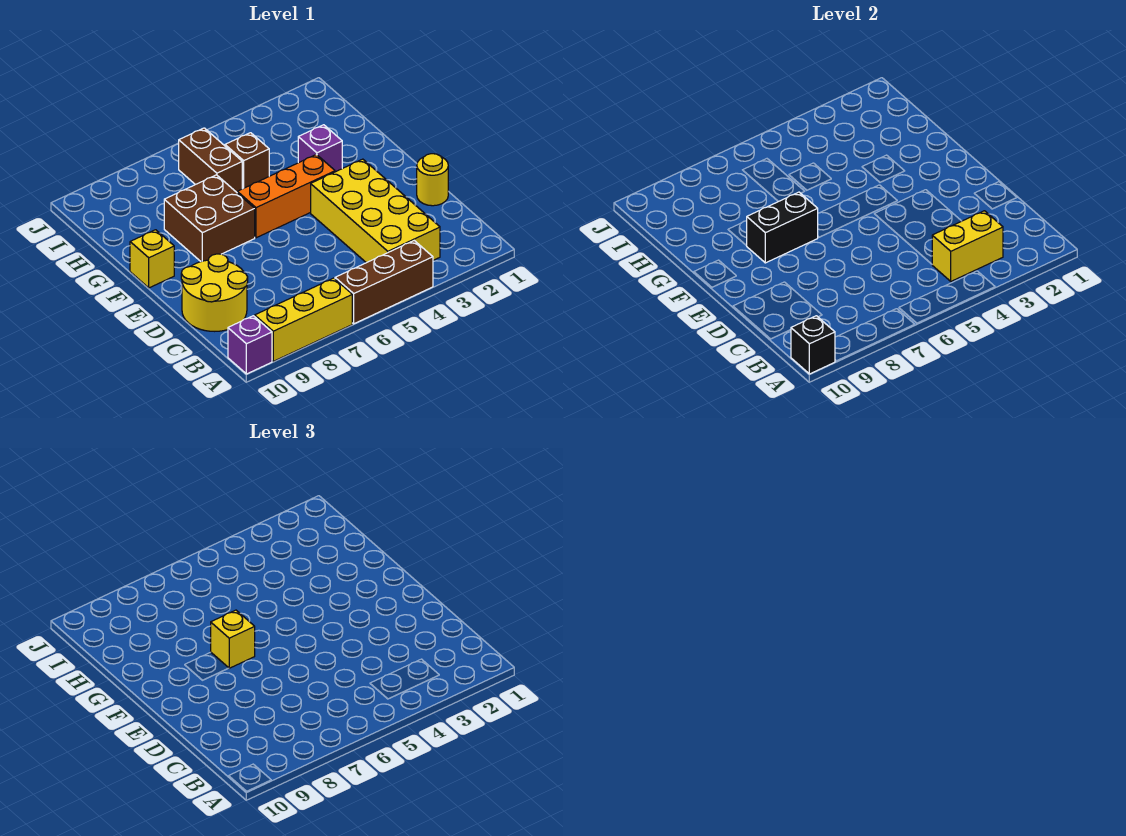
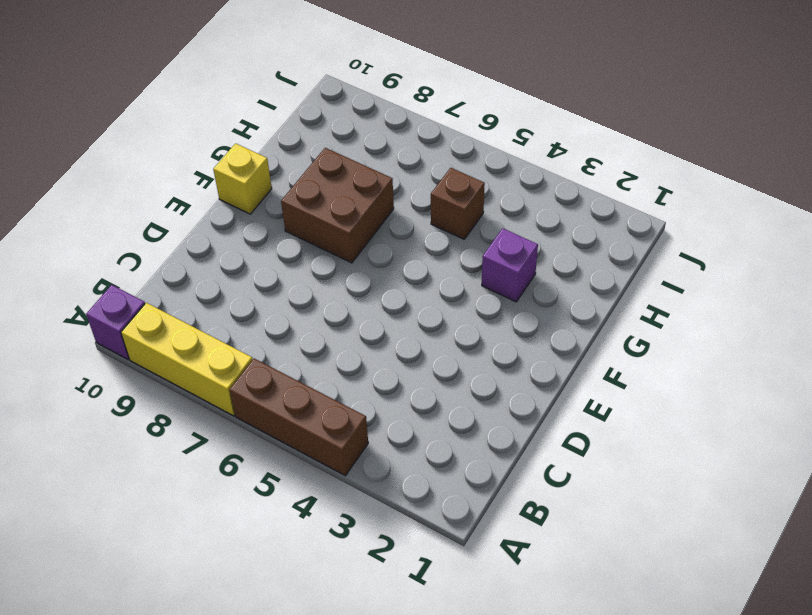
none -> yellow 2x4 brick [311,159,440,263]
none -> yellow 2x2 round brick [181,254,248,331]
none -> yellow 1x1 round brick [417,154,448,206]

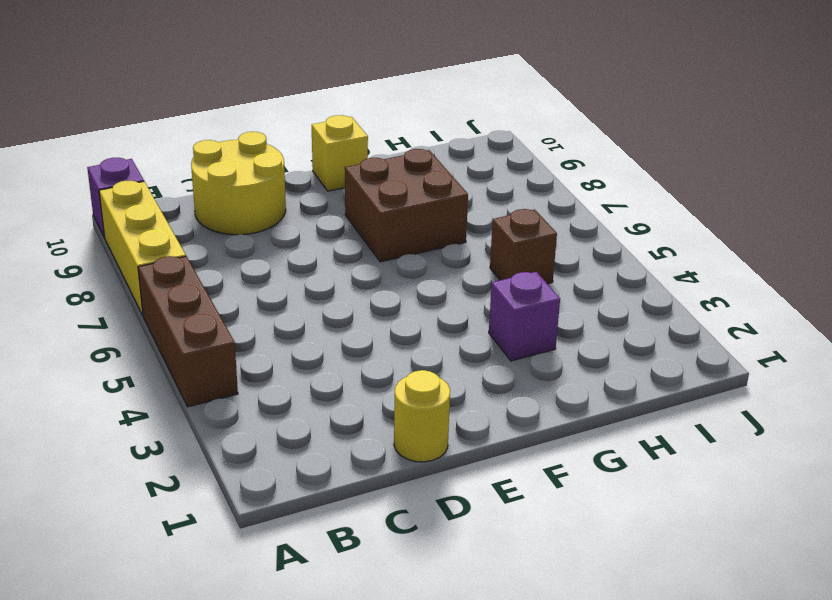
none -> yellow 2x4 brick [311,159,440,263]
none -> orange 1x3 brick [237,155,335,238]
none -> brown 1x2 brick [179,128,242,192]

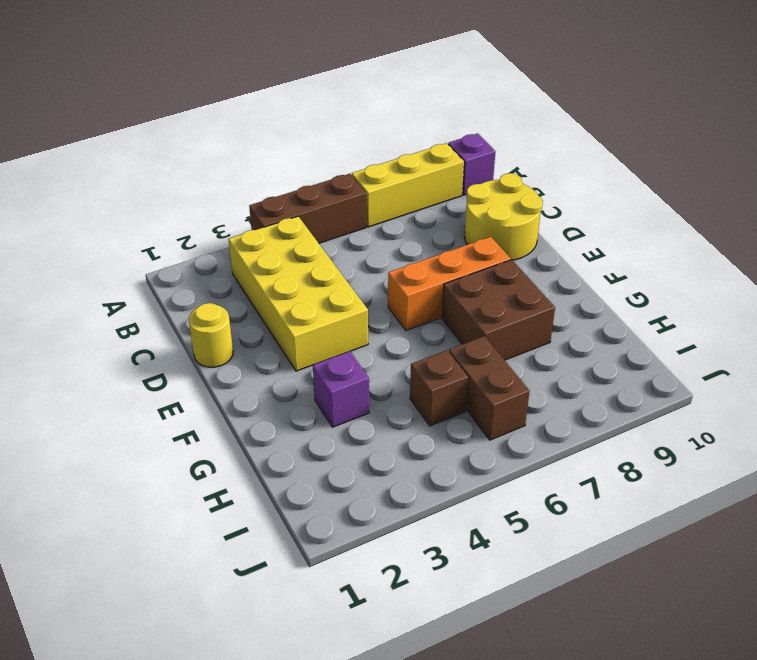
orange 1x3 brick [388,237,511,331] -> orange 1x3 brick moved to [237,155,335,238]
none -> yellow 1x1 brick [130,230,174,288]
none -> black 1x1 brick [791,316,835,374]
none -> yellow 1x2 brick [932,211,1003,281]

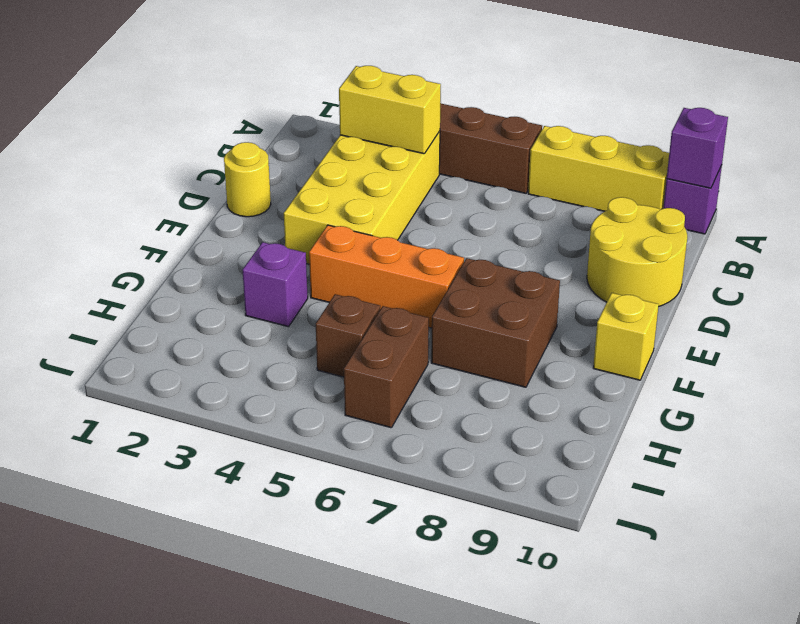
purple 1x1 brick [667,108,728,188] -> black 1x1 brick [791,316,835,374]
none -> black 1x2 brick [747,192,818,263]
none -> yellow 1x1 brick [211,610,255,668]

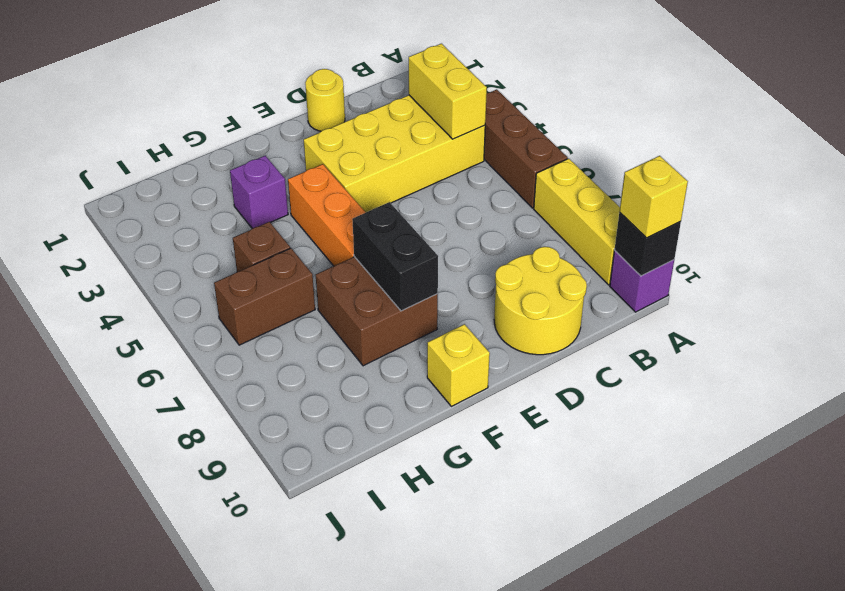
yellow 1x1 brick [619,156,688,238] -> yellow 1x1 brick moved to [211,610,255,668]

